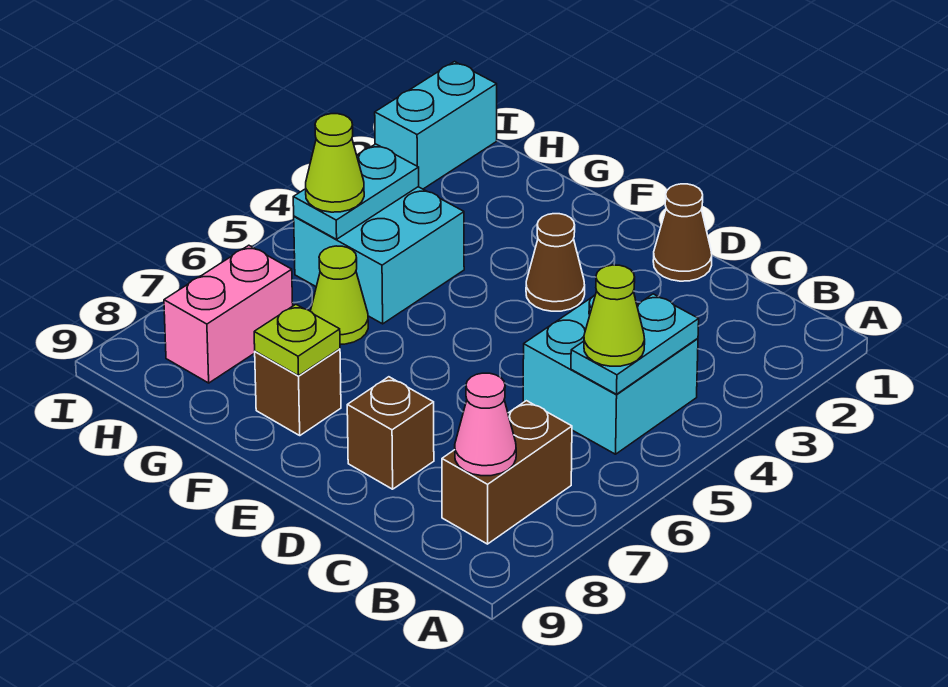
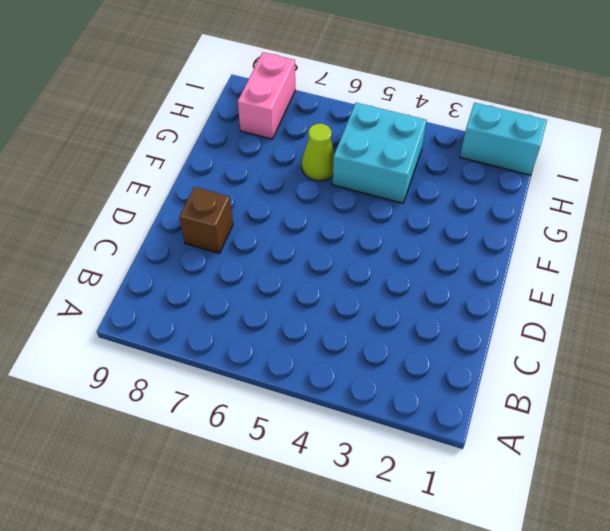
pink 1x2 brick [238,52,295,139] -> pink 1x2 brick turned to [164,245,293,383]
none -> cyan 2x2 brick [523,295,698,454]
none -> brown 1x2 brick [442,401,572,544]
none -> brown 1x1 cone [653,184,712,281]

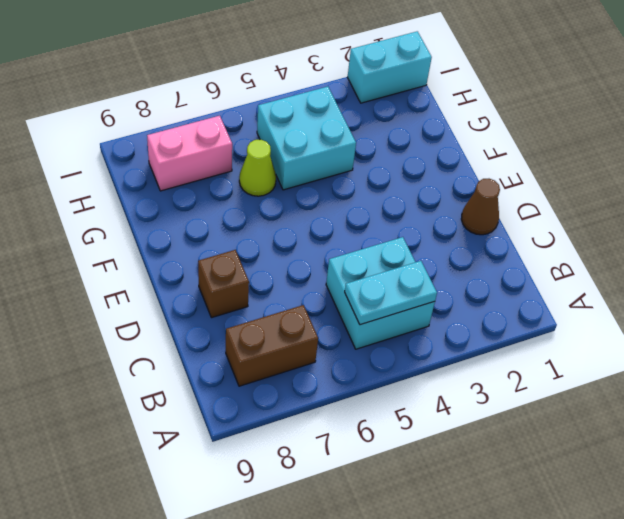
none -> brown 1x1 cone [526,214,585,311]
none -> brown 1x1 brick [255,349,341,435]
none -> pink 1x1 cone [455,373,516,476]

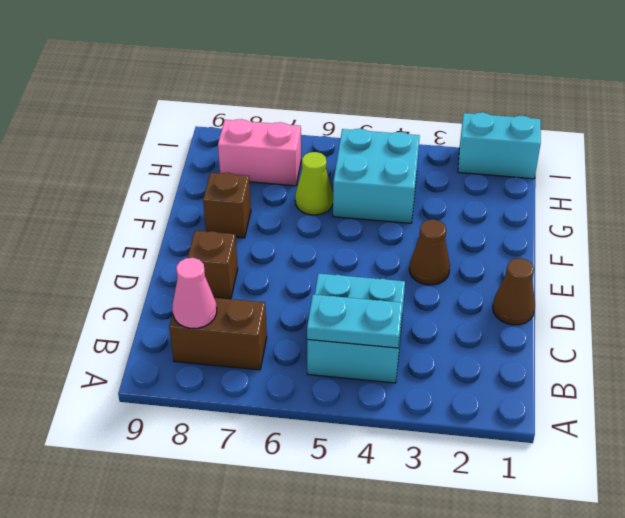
none -> lime 1x1 plate [254,304,340,376]
none -> cyan 1x2 plate [293,144,419,239]
none -> lime 1x1 cone [584,265,645,366]

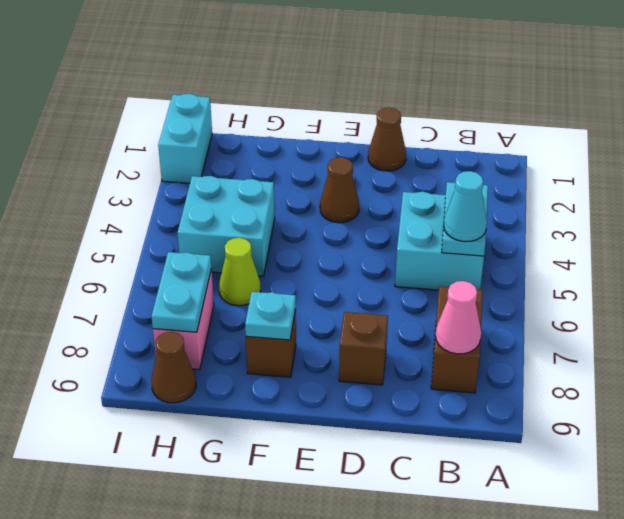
cyan 1x1 cone [444,171,487,242] -> lime 1x1 cone [584,265,645,366]
cyan 1x1 plate [245,292,296,340] -> lime 1x1 plate [254,304,340,376]
cyan 1x2 plate [151,252,211,332] -> cyan 1x2 plate moved to [293,144,419,239]
brown 1x1 cone [152,332,196,403] -> none
none -> lime 1x1 cone [306,114,364,212]

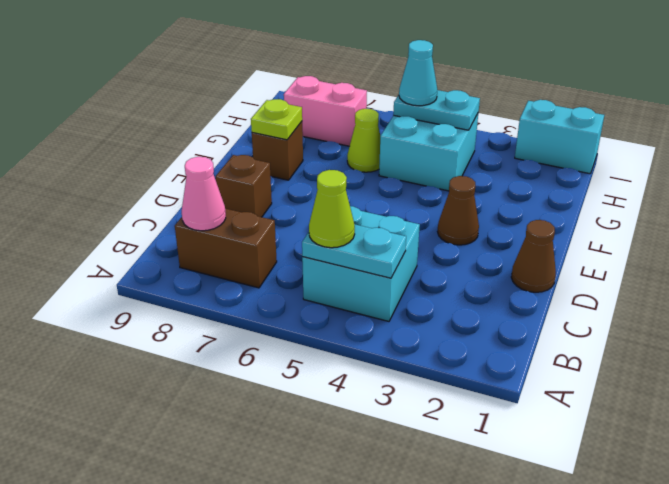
cyan 1x1 cone [399,40,437,106] -> lime 1x1 cone [306,114,364,212]

